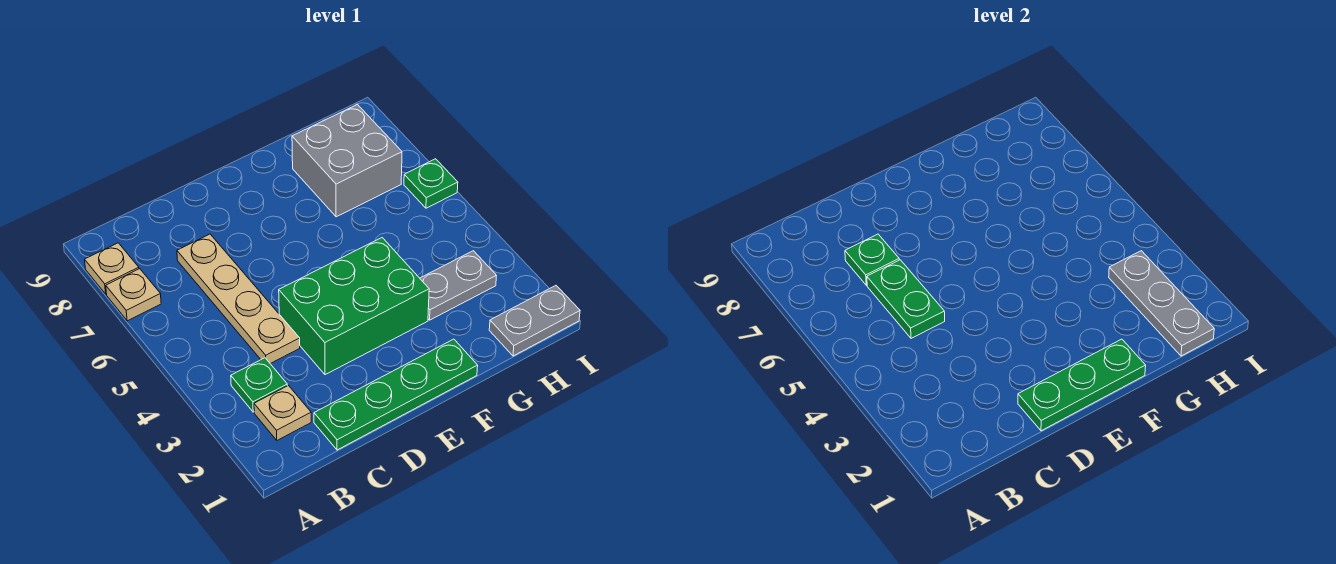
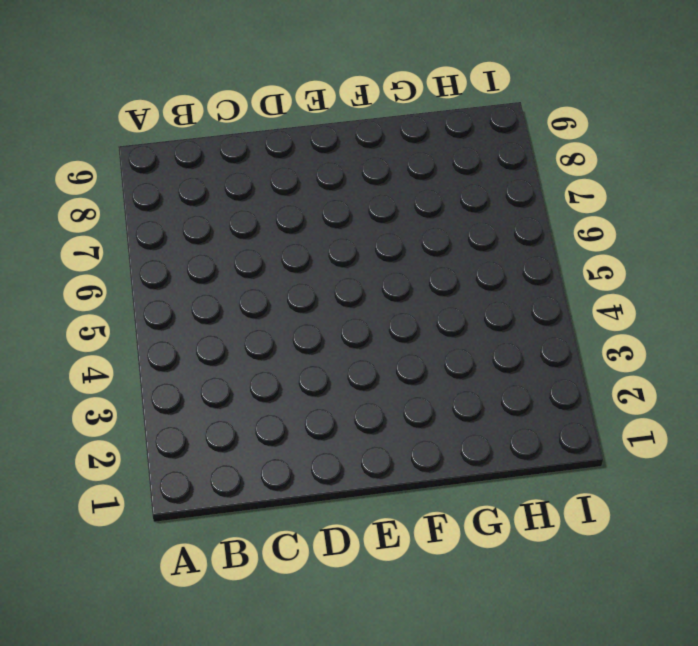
none -> tan 1x1 plate [106,269,161,321]
none -> tan 1x1 plate [85,243,139,294]
none -> tan 1x1 plate [254,386,311,440]

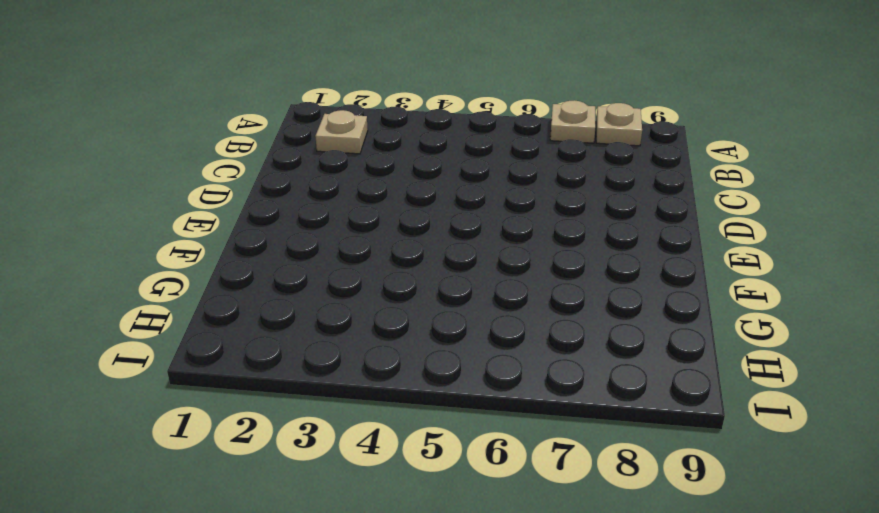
none -> green 1x1 plate [231,358,287,412]
none -> green 1x4 plate [314,339,478,450]
none -> tan 1x4 plate [177,234,300,364]

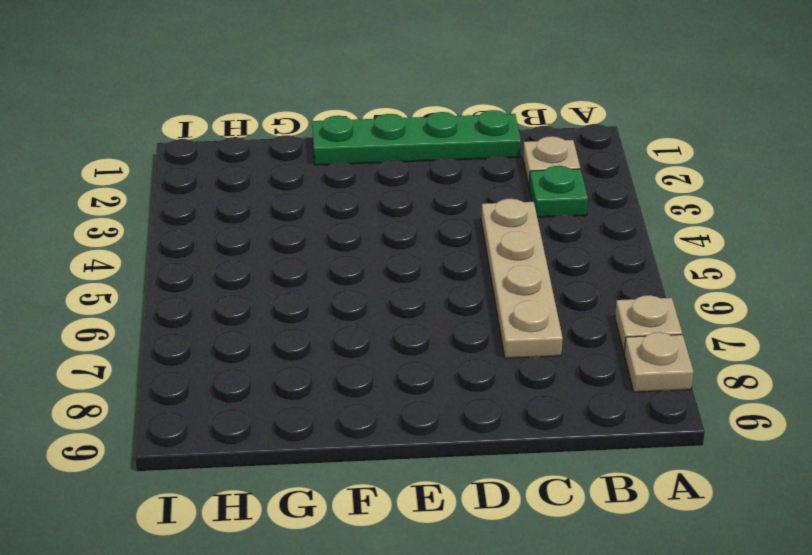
none -> green 2x3 brick [279,238,429,375]
none -> grey 1x2 plate [420,251,497,320]
none -> grey 2x2 brick [292,105,402,217]

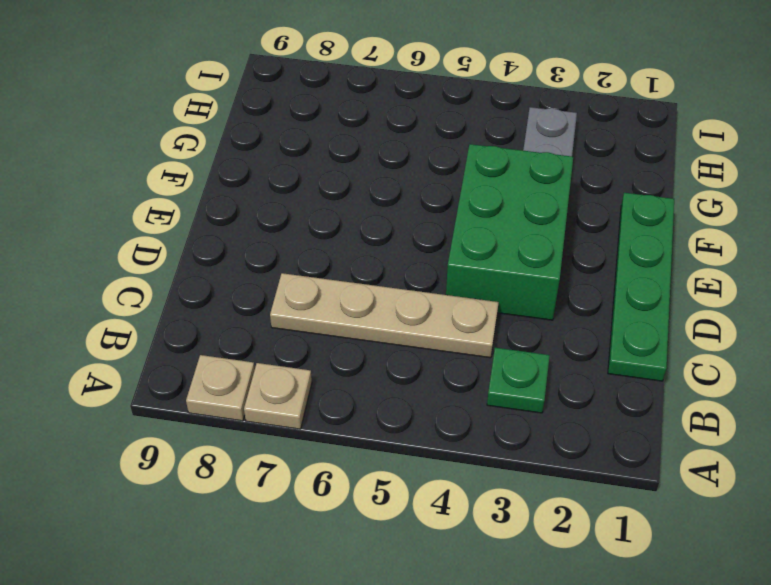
none -> tan 1x1 plate [254,386,311,440]
none -> grey 2x2 brick [292,105,402,217]
none -> grey 1x2 plate [489,286,580,356]

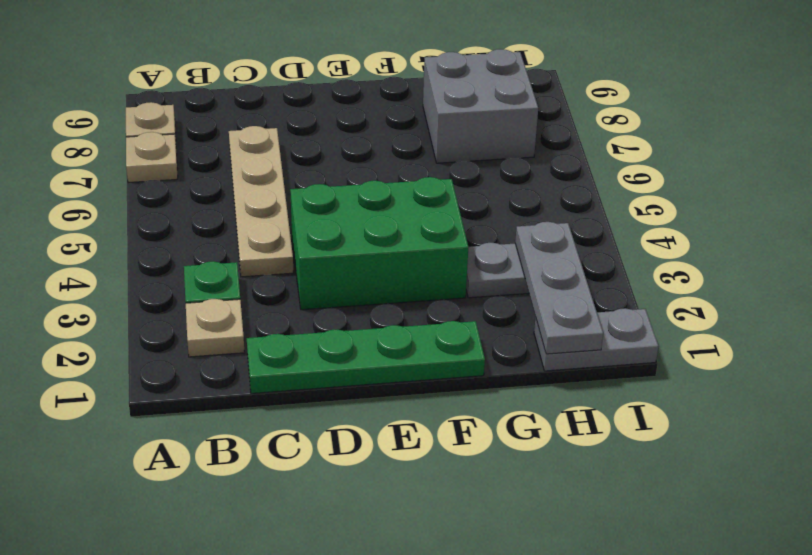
none -> green 1x1 plate [404,159,458,208]
none -> green 1x2 plate [867,260,945,338]
none -> green 1x1 plate [845,234,899,285]

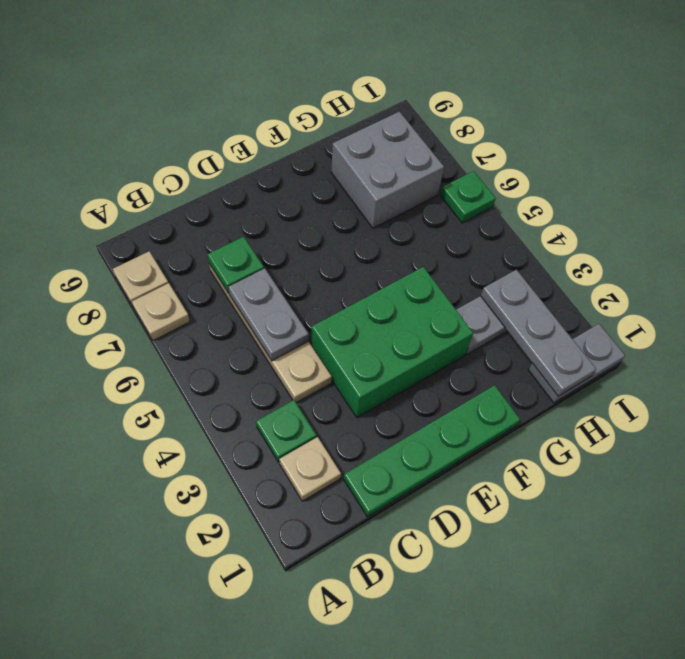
grey 1x2 plate [229,268,309,361] -> green 1x2 plate [867,260,945,338]
none -> green 1x3 plate [1018,339,1146,431]

